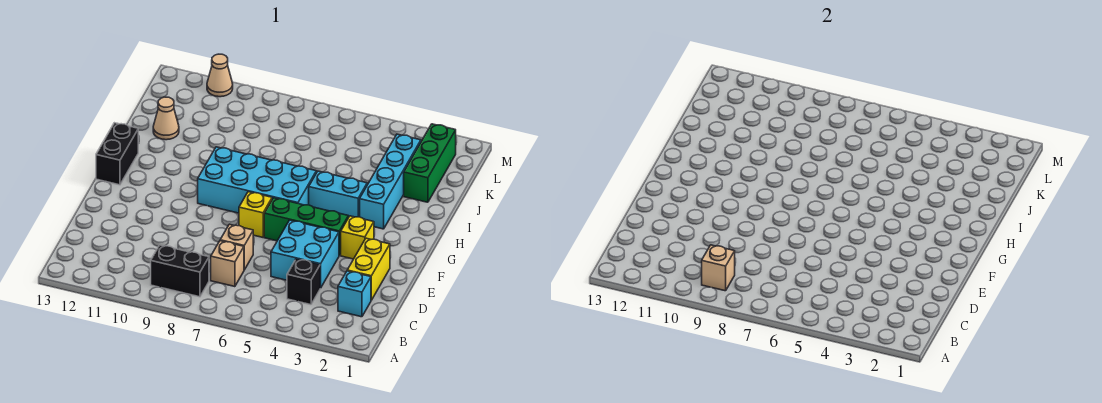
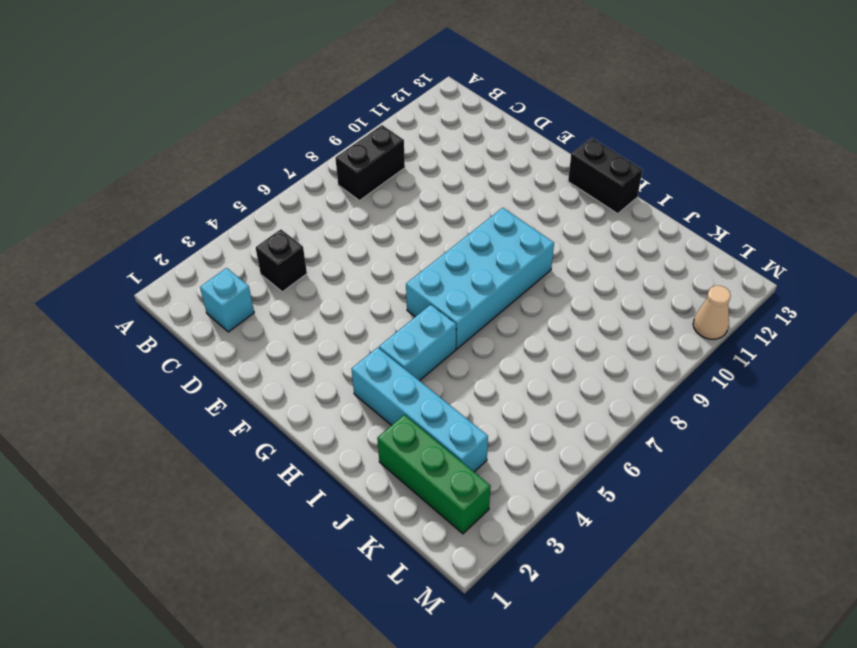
none -> tan 1x1 brick [211,241,244,287]
none -> yellow 1x2 brick [347,238,390,300]
none -> cyan 2x2 brick [271,220,339,288]

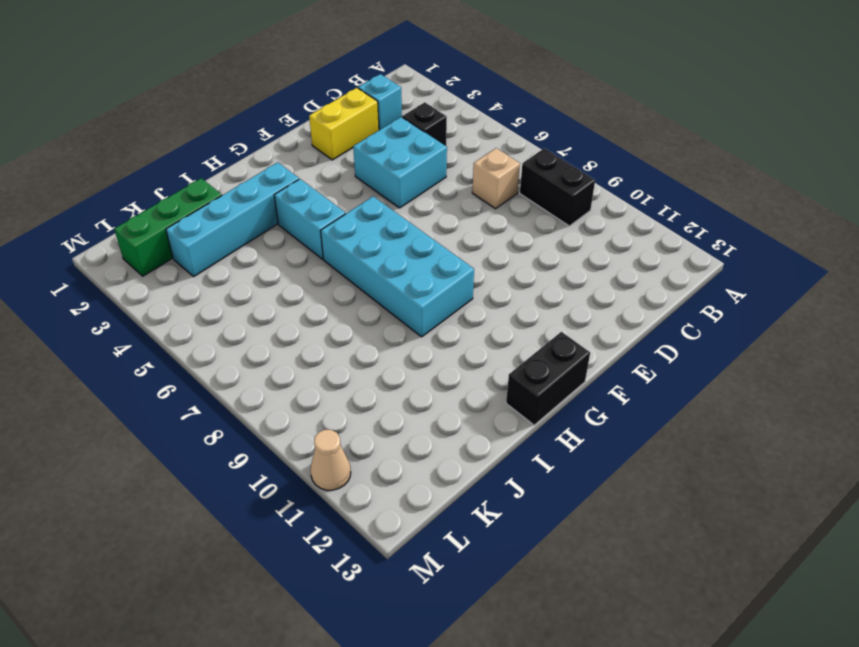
none -> tan 1x1 brick [220,224,253,270]
none -> yellow 1x1 brick [341,216,374,259]
none -> green 1x3 brick [264,198,348,255]

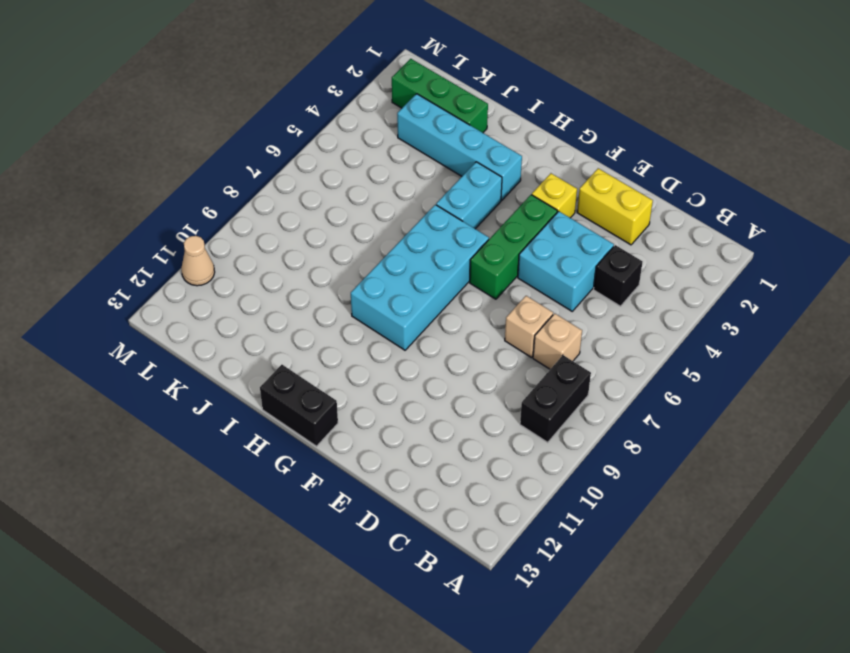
none -> cyan 1x1 brick [338,271,371,317]
none -> yellow 1x1 brick [239,192,272,237]
none -> tan 1x1 cone [153,97,179,140]

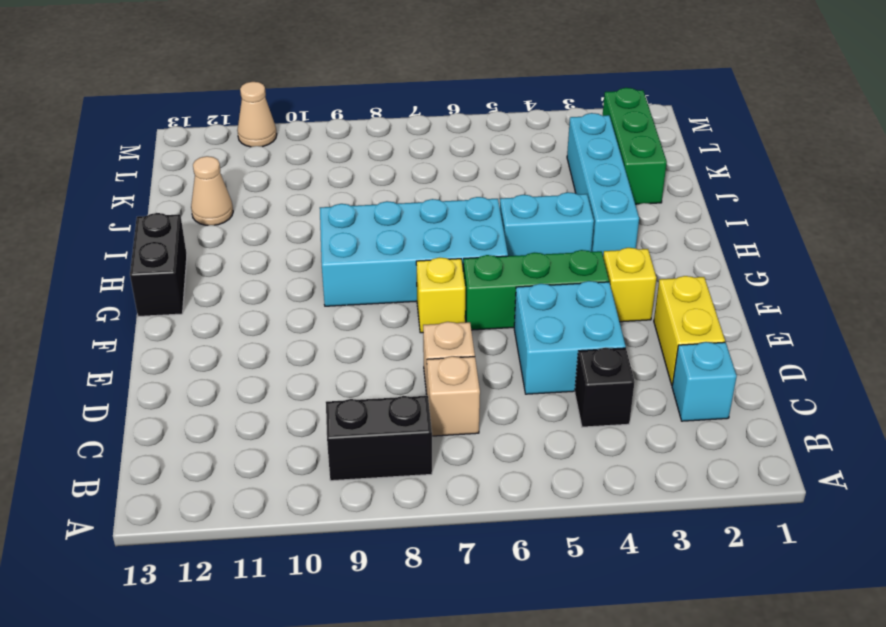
none -> tan 1x1 brick [702,245,735,291]

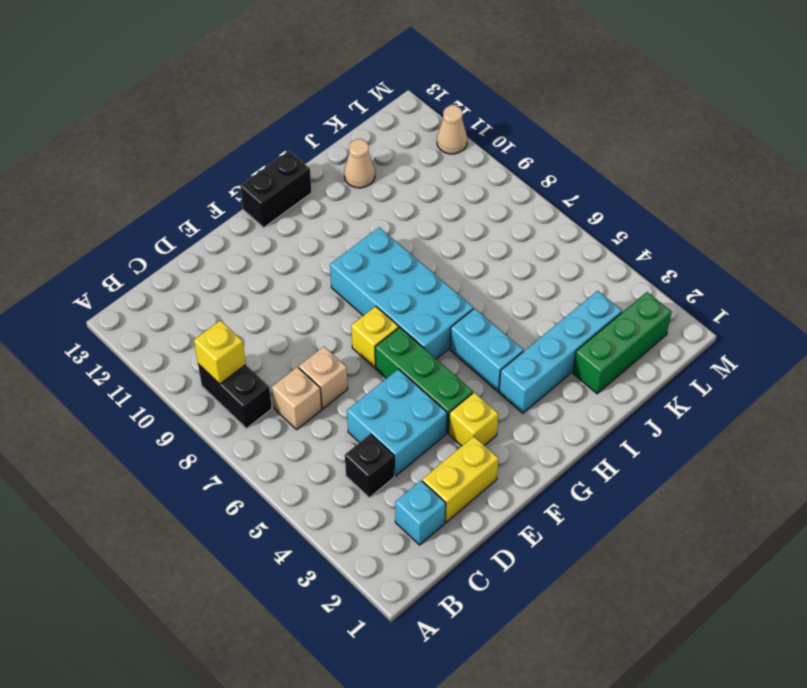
yellow 1x1 brick [194,320,246,384] -> tan 1x1 brick [702,245,735,291]

